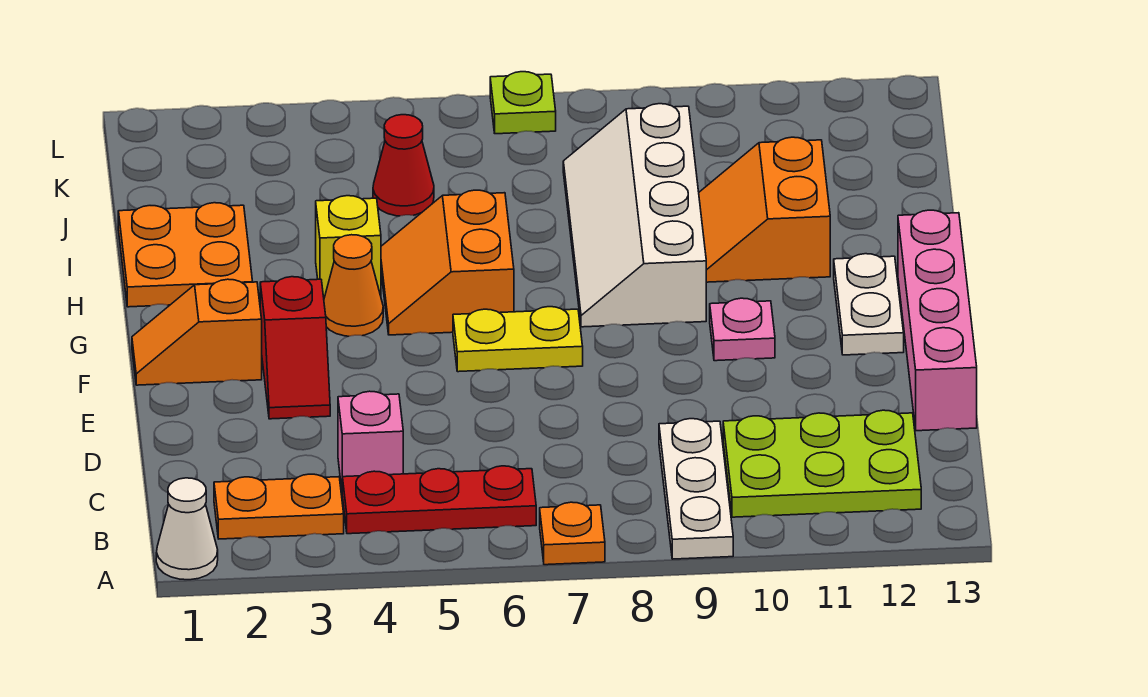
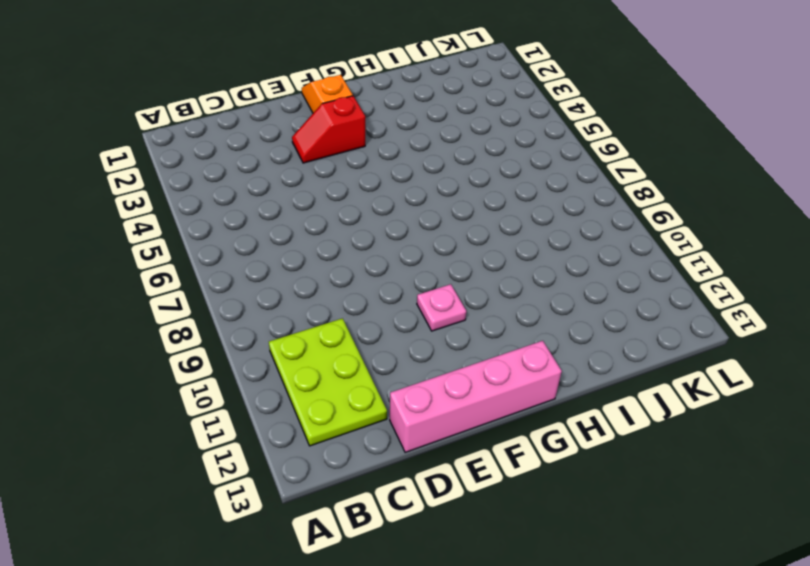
none -> white 1x1 cone [156,478,218,580]
none -> orange 1x1 plate [540,502,605,565]
none -> white 1x3 plate [659,419,733,559]

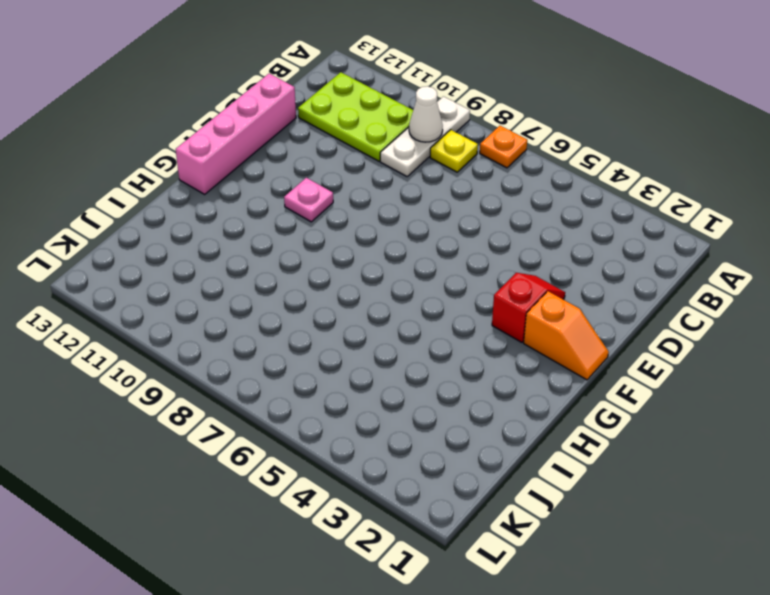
yellow 1x1 plate [430,130,478,172] -> none
white 1x1 cone [409,86,443,142] -> white 1x1 cone moved to [156,478,218,580]
none -> orange 1x2 plate [214,474,344,539]
none -> red 1x3 plate [342,466,536,534]
none -> pink 1x1 brick [338,391,403,488]

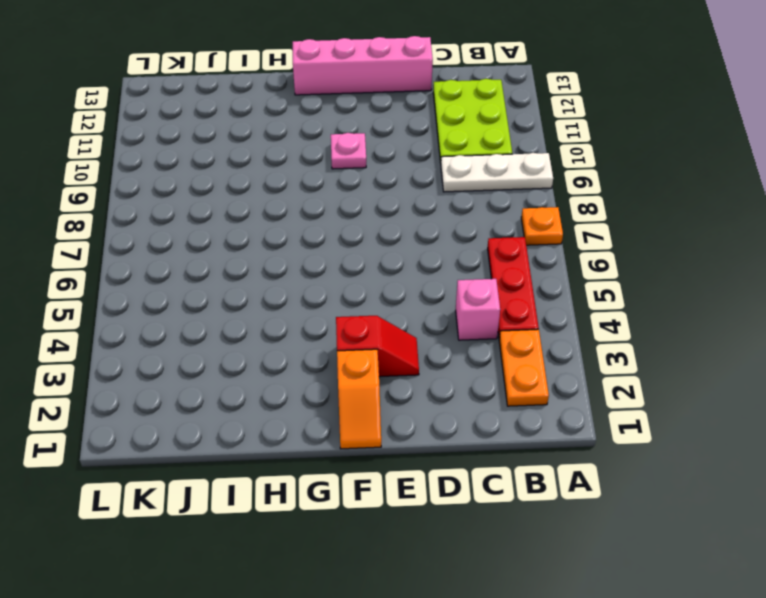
none -> white 1x1 cone [156,478,218,580]
none -> yellow 1x2 plate [453,307,583,372]
none -> white 1x2 plate [834,254,904,355]

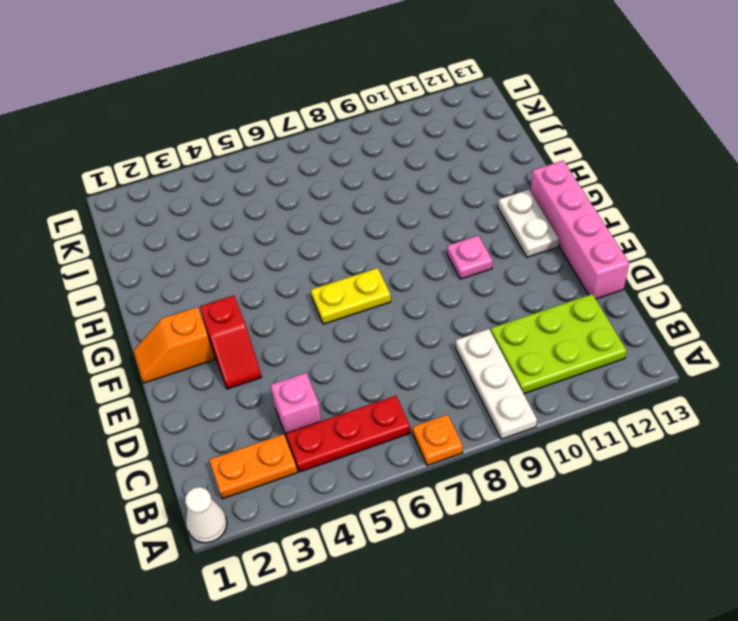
none -> orange 1x1 cone [324,235,383,336]
none -> orange 2x2 slope [381,190,514,335]
none -> white 2x4 slope [563,104,706,327]

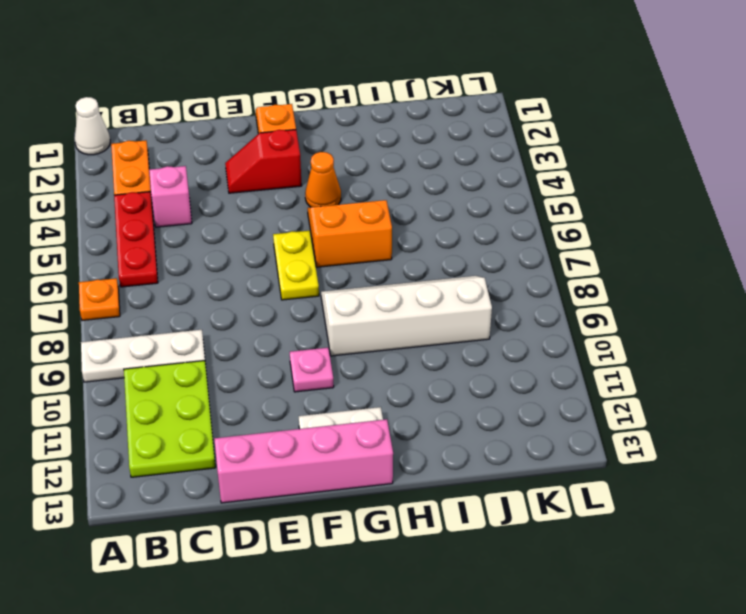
none -> orange 2x2 plate [118,203,252,307]
none -> yellow 1x1 brick [316,196,381,298]
none -> orange 2x2 slope [699,137,830,282]

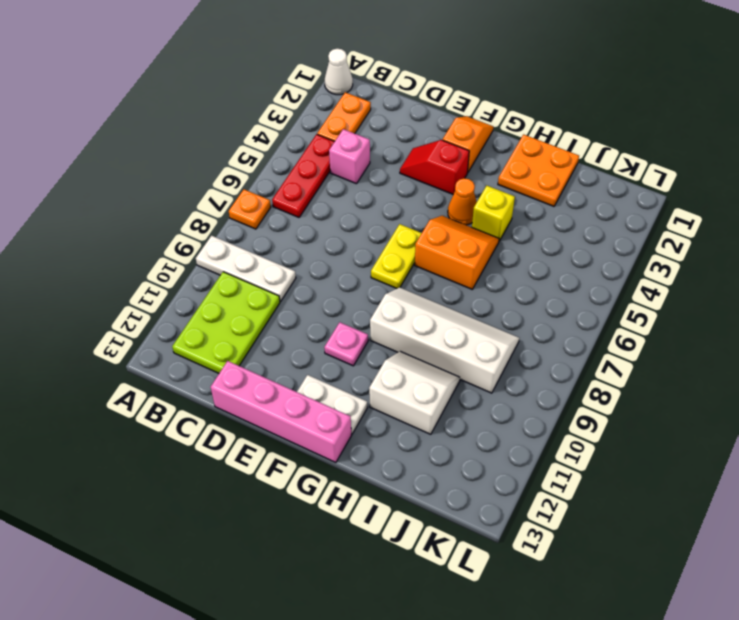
white 2x2 slope [369,351,460,434] -> orange 2x2 slope [699,137,830,282]
none -> red 1x1 cone [373,115,434,216]
none -> lime 1x1 plate [490,72,556,134]

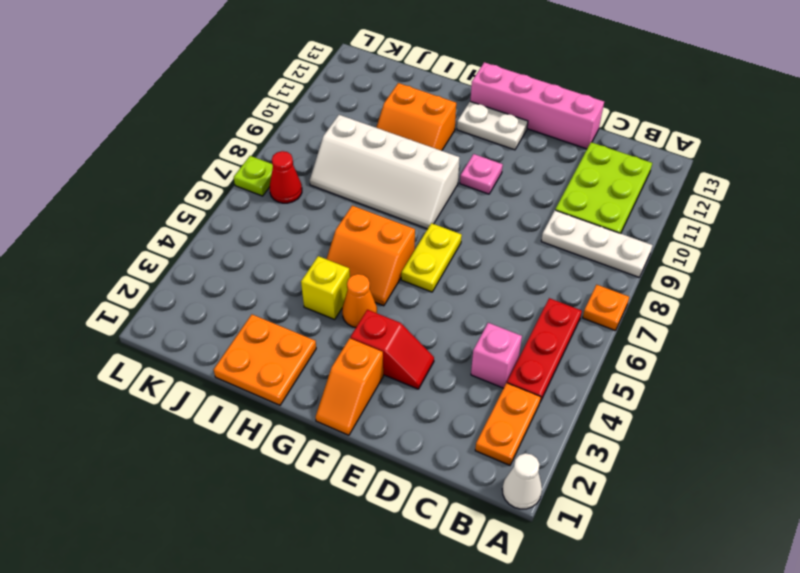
red 1x1 cone [270,151,302,203] -> red 1x1 cone moved to [373,115,434,216]

